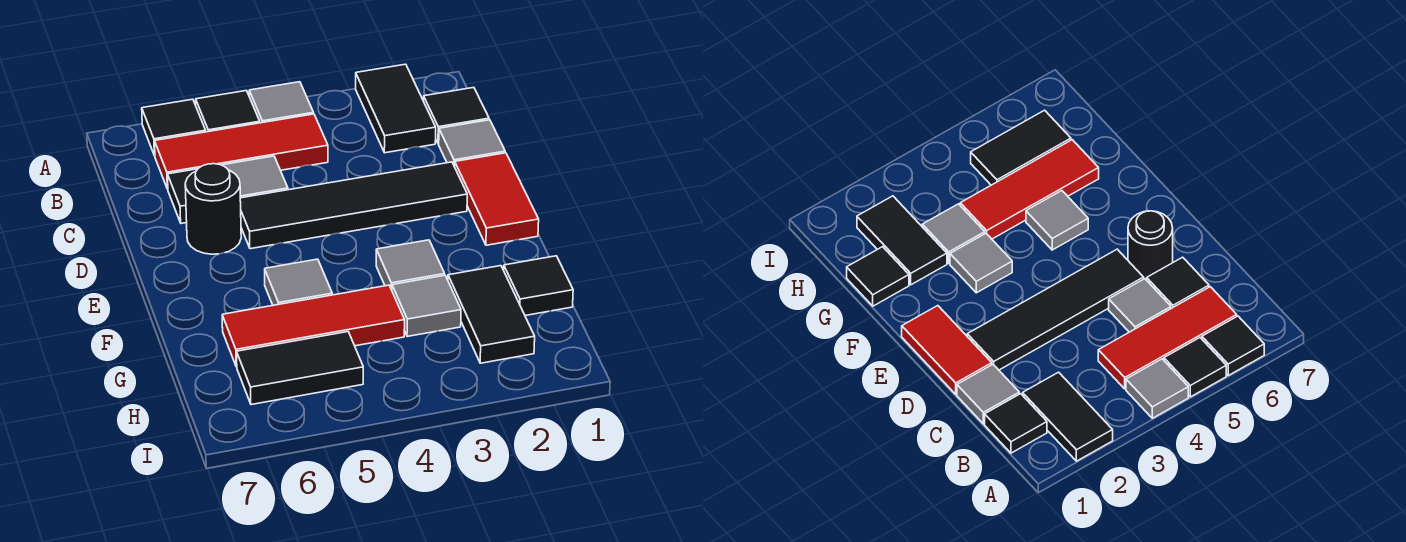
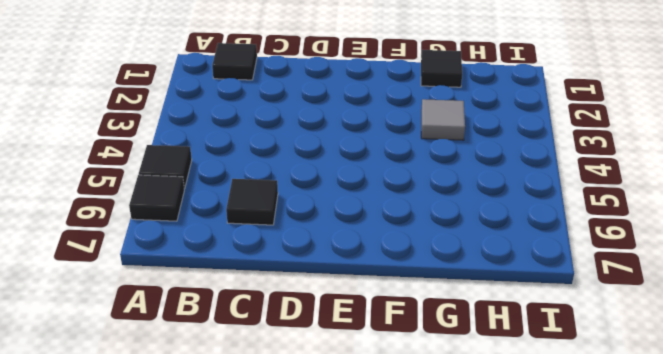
none -> black 1x2 tile [356,64,436,153]
none -> grey 1x1 tile [249,82,314,123]
none -> red 1x3 tile [155,114,328,189]

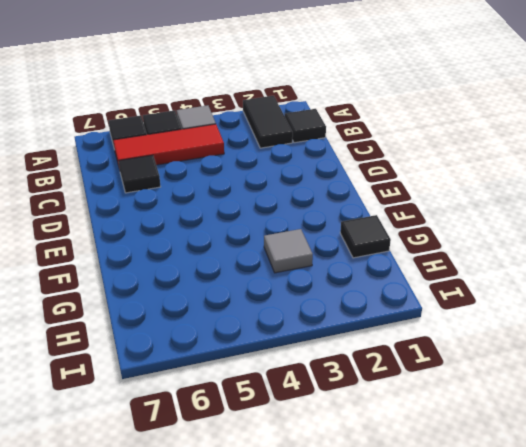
none -> grey 1x1 tile [439,120,505,167]
none -> grey 1x1 tile [223,156,288,198]
none -> red 1x2 tile [455,153,539,245]

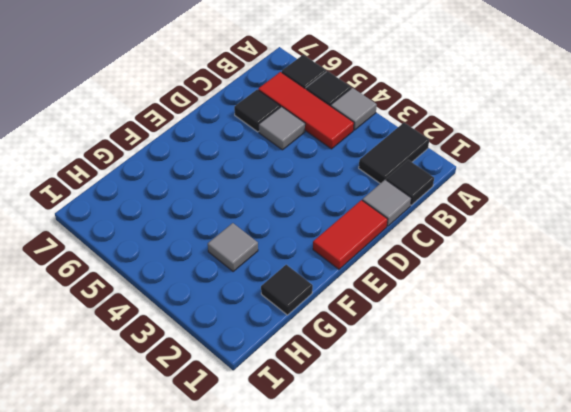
none -> black 1x4 tile [240,162,467,249]
none -> black 1x1 round brick [185,164,241,254]
none -> grey 1x1 tile [376,240,445,290]

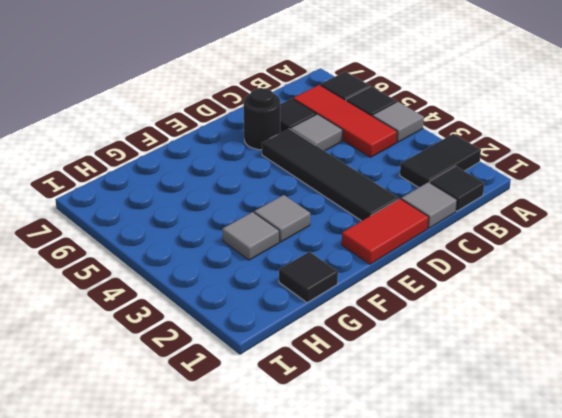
none -> grey 1x1 tile [265,259,332,305]
none -> black 1x2 tile [448,266,535,363]
none -> red 1x3 tile [222,285,405,367]

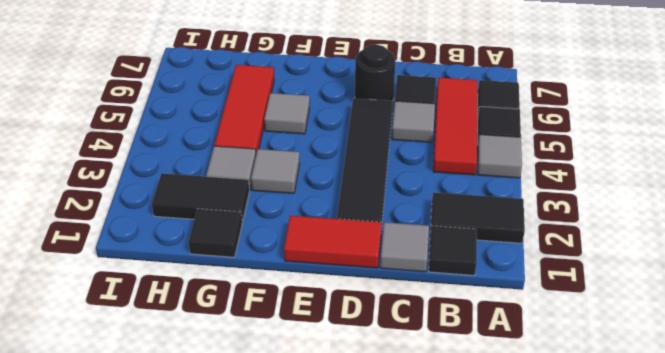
none -> black 1x2 tile [237,332,363,405]

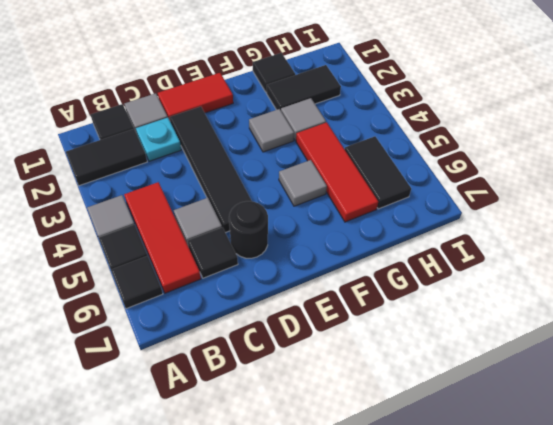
cyan 1x1 plate [136,118,181,161] -> none

